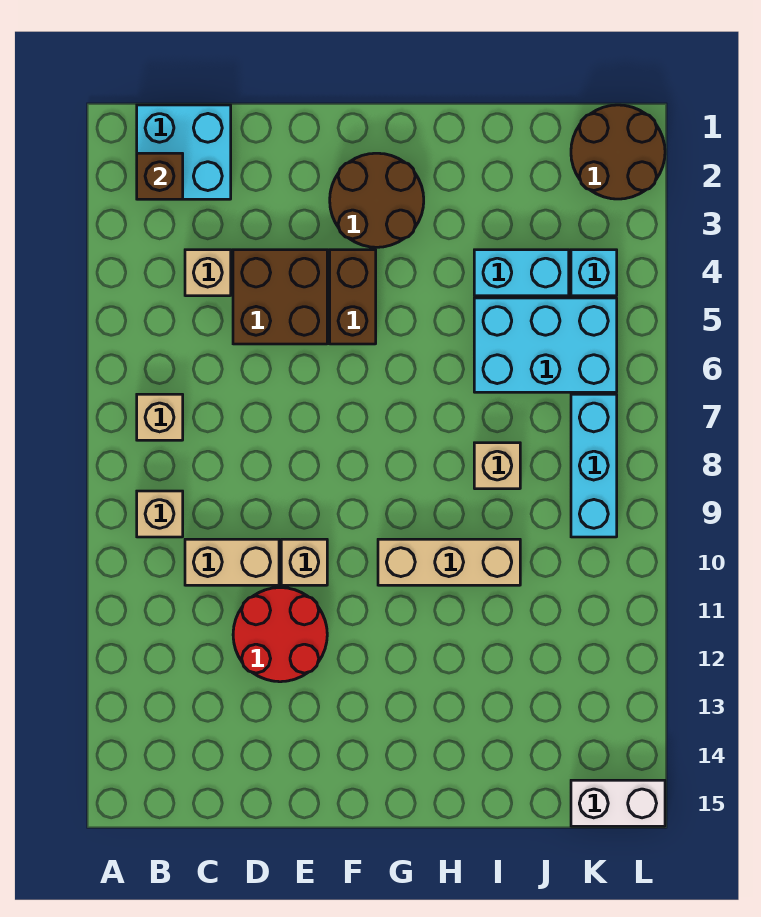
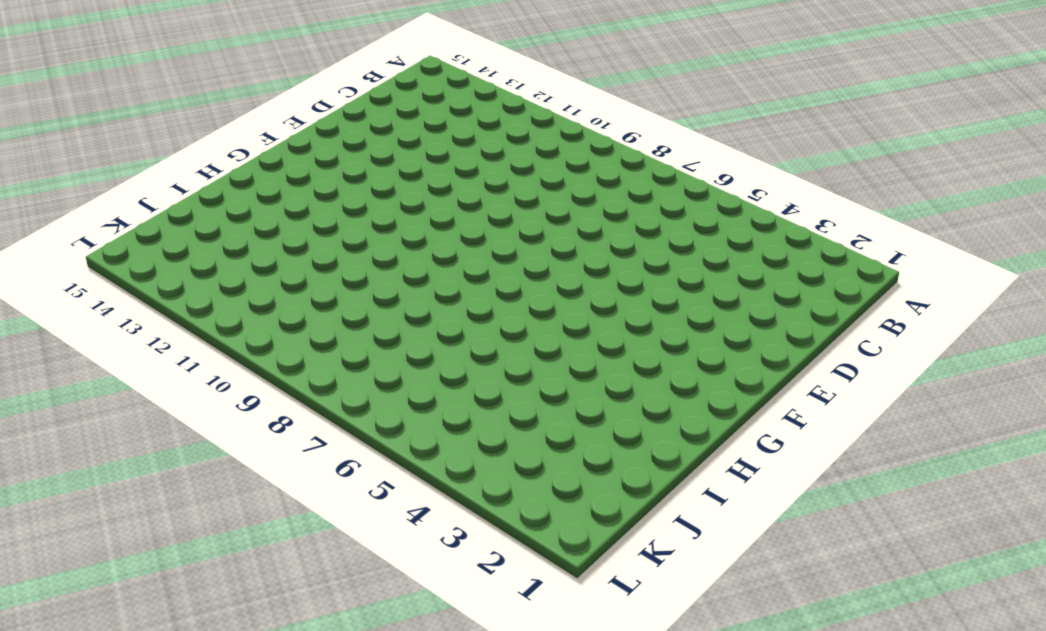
none -> cyan 2x2 brick [137,105,231,199]
none -> tan 1x1 brick [137,394,183,440]
none -> tan 1x1 brick [137,491,183,537]

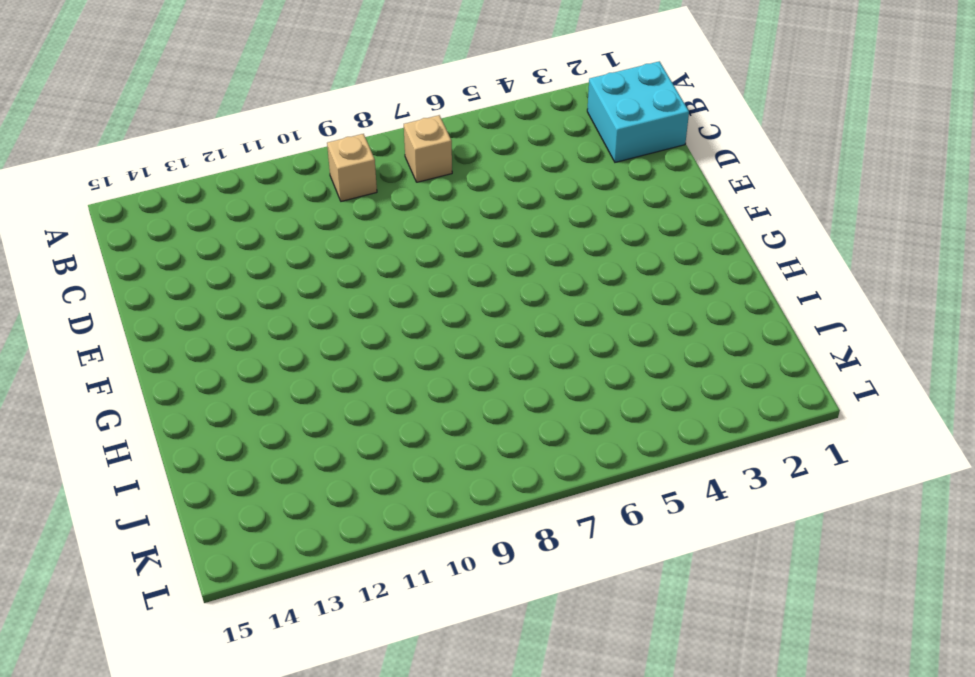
none -> tan 1x1 brick [185,250,231,296]
none -> tan 1x2 brick [185,539,279,585]
none -> brown 2x2 brick [233,250,327,344]

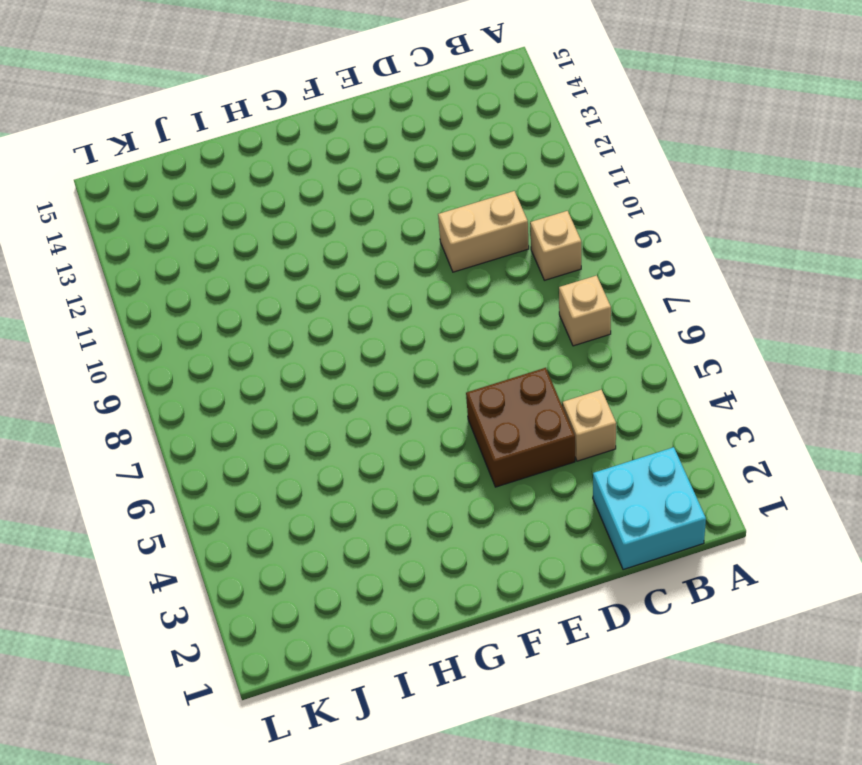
none -> red 2x2 round brick [233,588,327,682]
none -> tan 1x1 brick [281,539,327,585]
none -> brown 2x2 round brick [330,153,424,247]

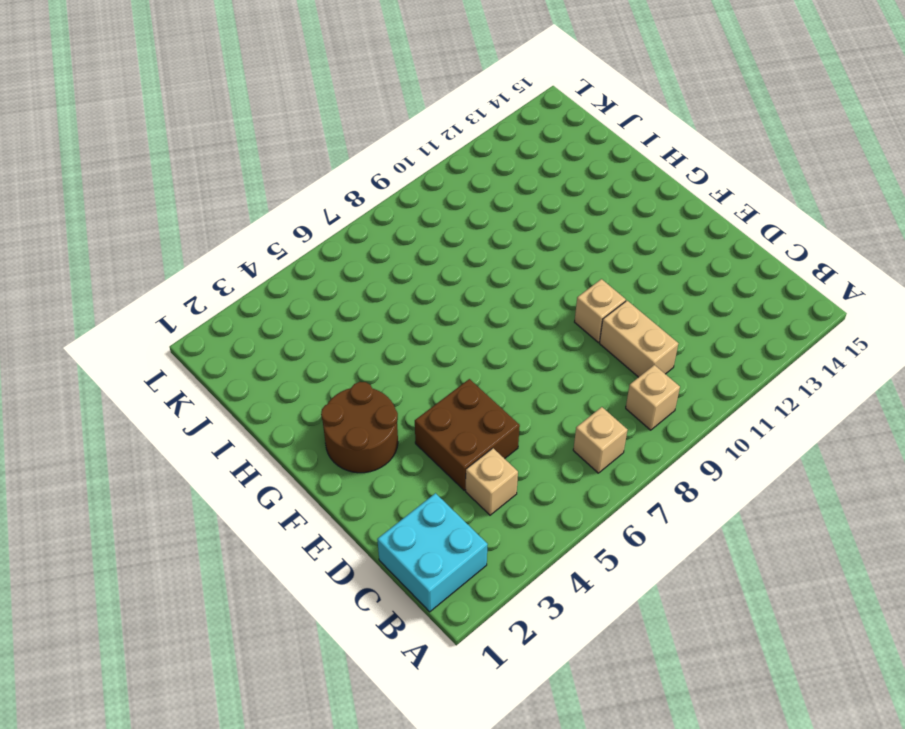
none -> red 2x2 round brick [233,588,327,682]
none -> brown 1x2 brick [330,250,376,344]
none -> tan 1x3 brick [378,539,520,585]

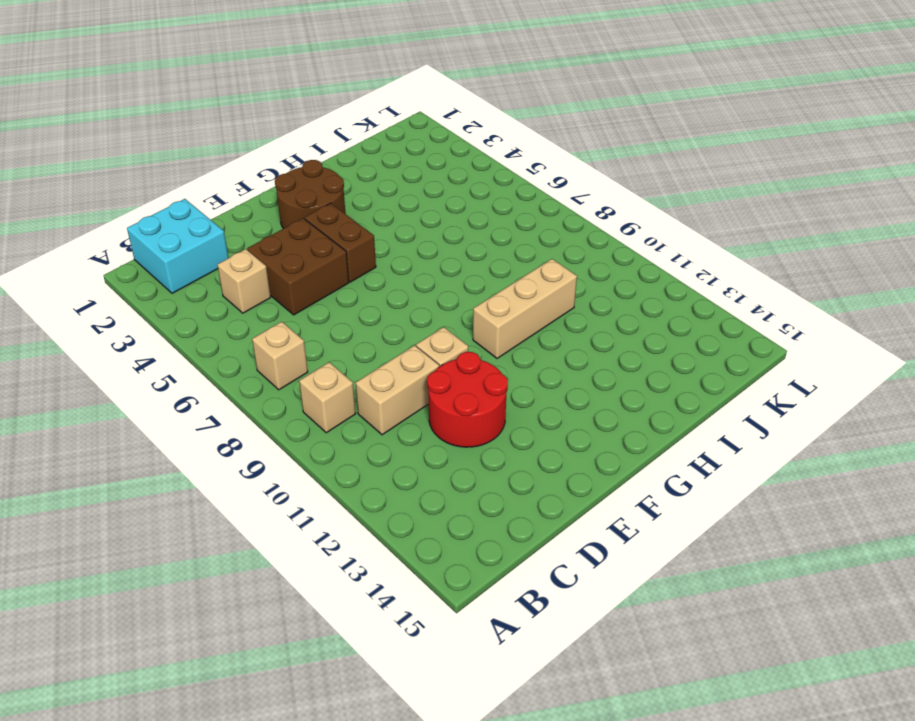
none -> cyan 1x2 brick [474,250,569,296]
none -> cyan 2x3 brick [474,298,617,392]
none -> tan 1x1 brick [474,443,520,489]

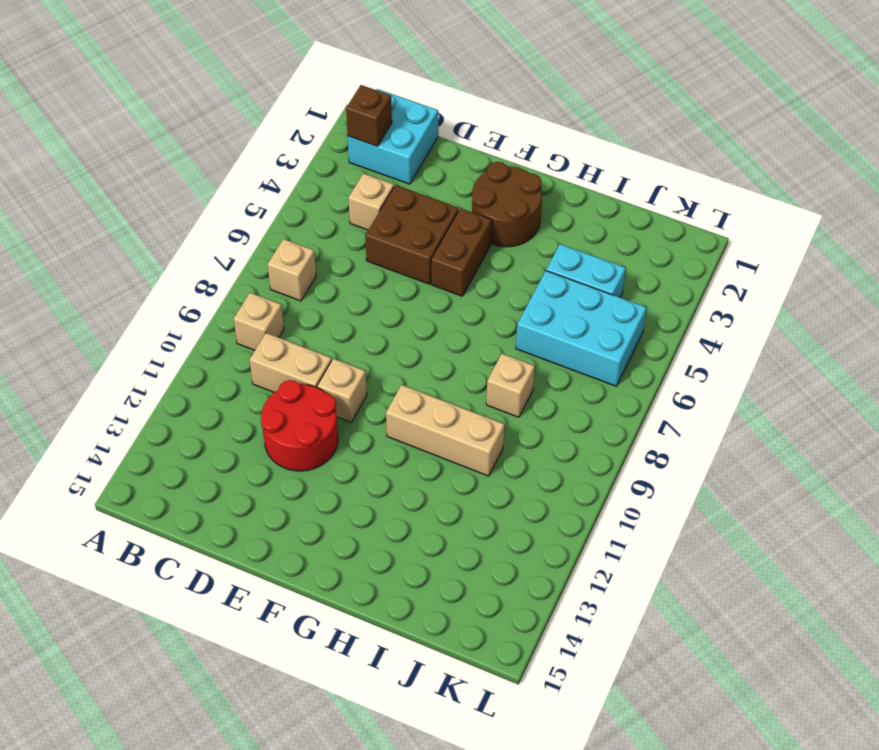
none -> brown 2x2 round brick [571,105,665,199]
none -> cyan 1x1 brick [571,250,617,296]
none -> cyan 1x3 brick [571,394,617,537]

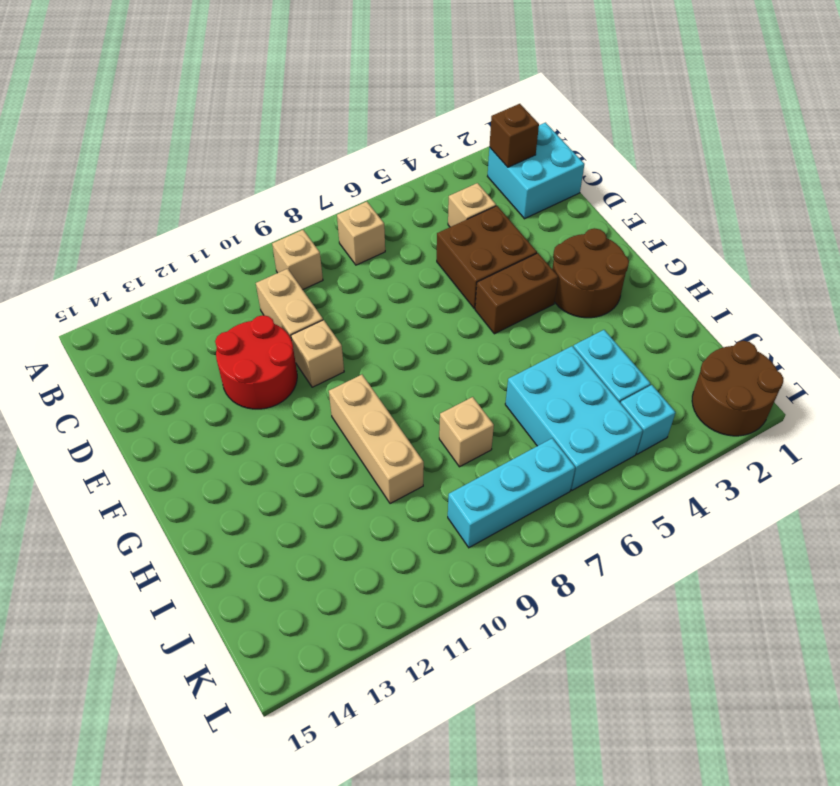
none -> white 1x2 brick [571,780,665,826]

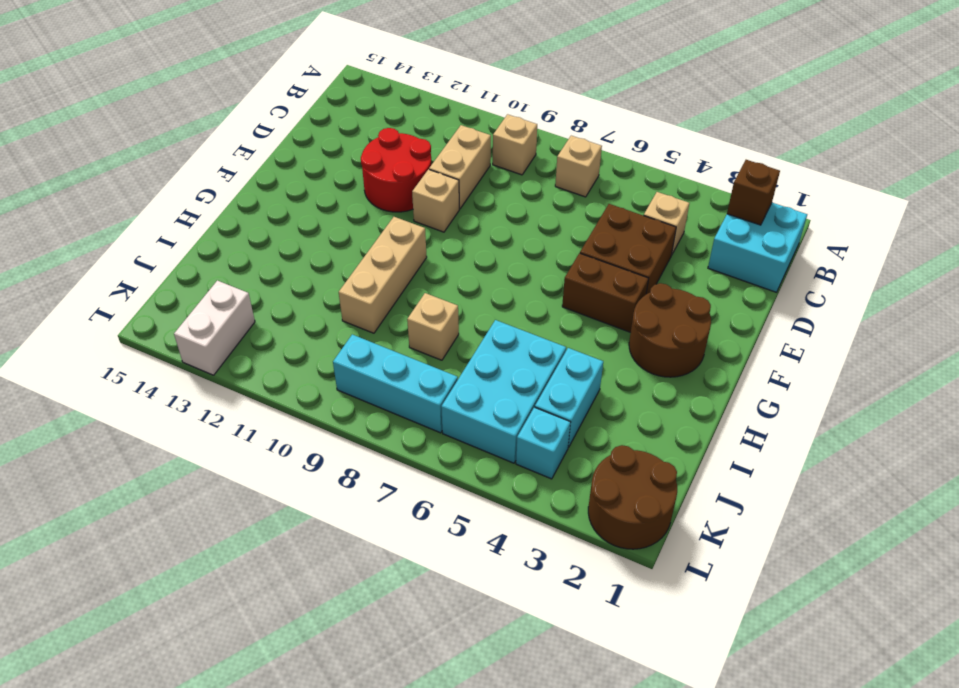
white 1x2 brick [174,280,255,375] -> white 1x2 brick moved to [571,780,665,826]

